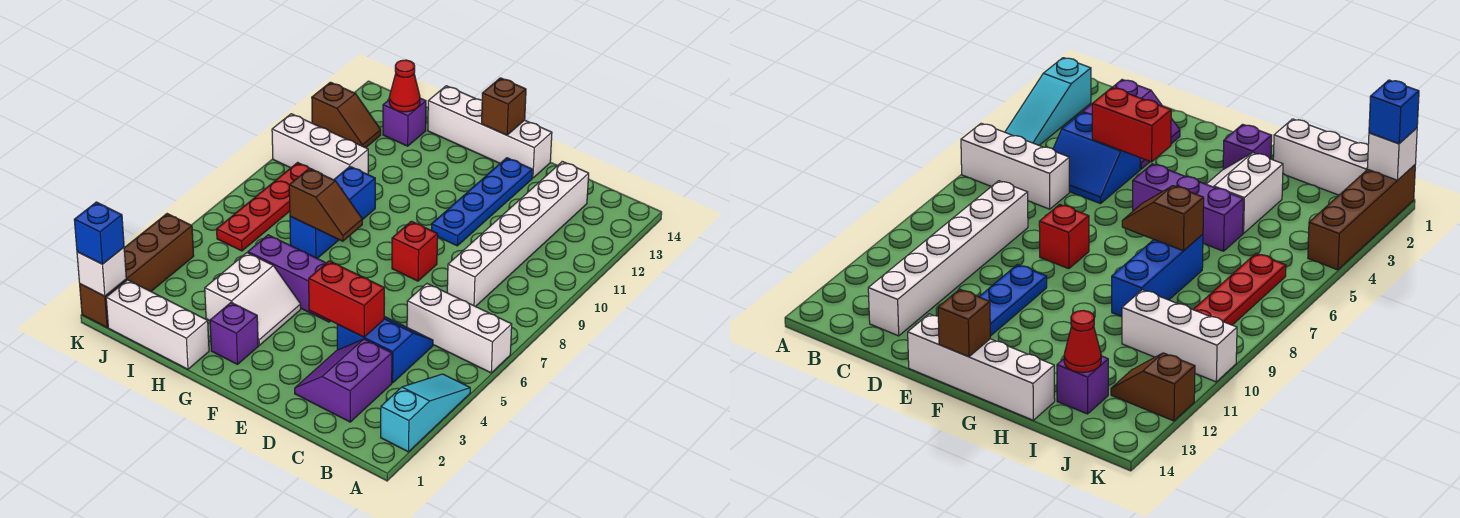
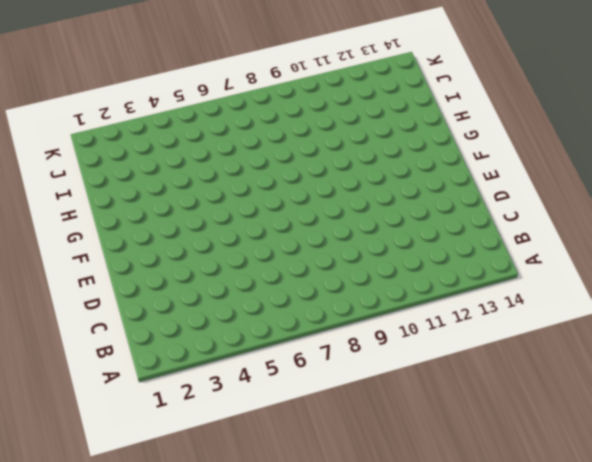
none -> cyan 1x3 slope [381,374,470,452]
none -> white 1x3 brick [407,284,512,373]
none -> purple 2x2 slope [295,339,392,422]

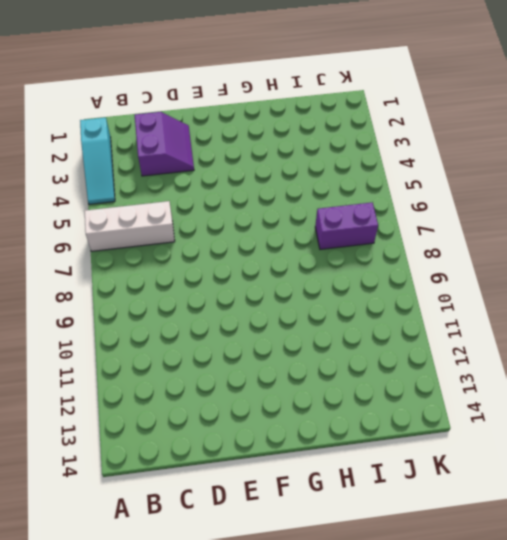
purple 1x2 brick [315,202,378,249] -> red 1x4 plate [217,163,321,251]
none -> blue 2x2 slope [337,317,433,383]
none -> white 1x6 brick [447,161,589,307]
none -> red 1x1 brick [392,221,438,281]

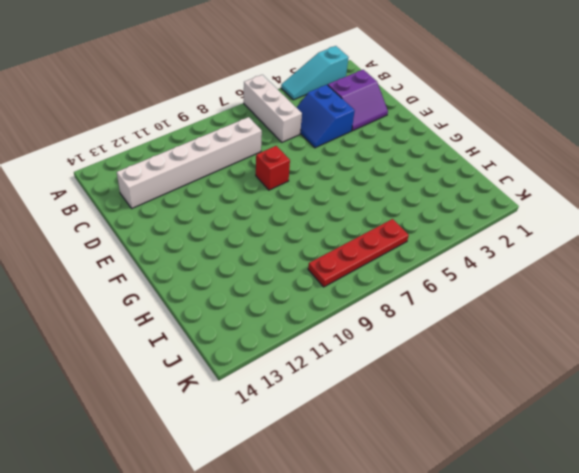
none -> blue 1x4 plate [431,158,533,246]
none -> white 1x4 brick [428,86,552,178]
none -> purple 1x3 brick [248,235,330,322]

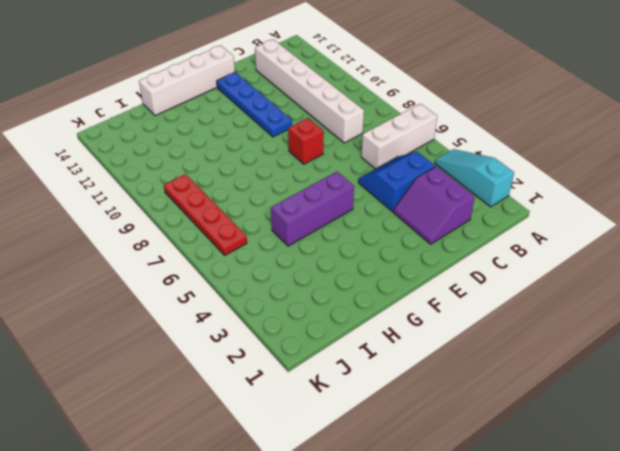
none -> purple 1x1 brick [210,303,258,364]
none -> white 2x2 slope [205,253,301,345]
none -> white 1x3 brick [106,280,209,369]

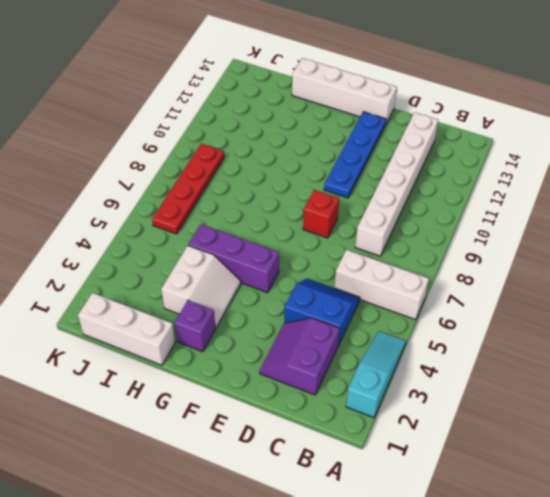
none -> blue 1x3 brick [290,167,375,258]
none -> white 1x3 brick [272,114,368,180]
none -> purple 1x1 brick [383,98,426,146]

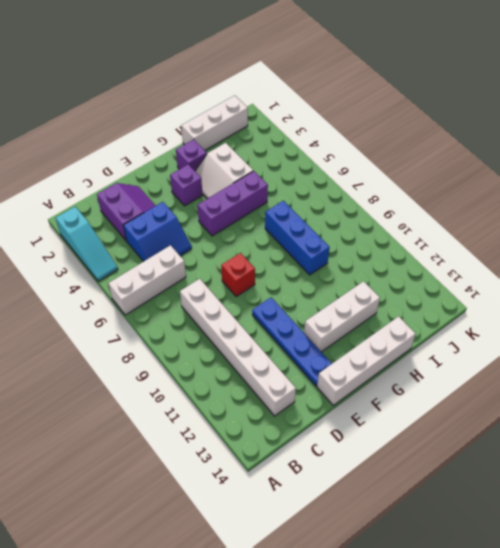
purple 1x1 brick [170,164,203,206] -> purple 1x1 brick moved to [383,98,426,146]
white 1x3 brick [304,281,380,352] -> white 1x3 brick moved to [272,114,368,180]
none -> red 1x4 plate [217,163,321,251]
none -> brown 1x2 slope [312,82,381,148]
none -> brown 1x4 brick [80,214,194,327]

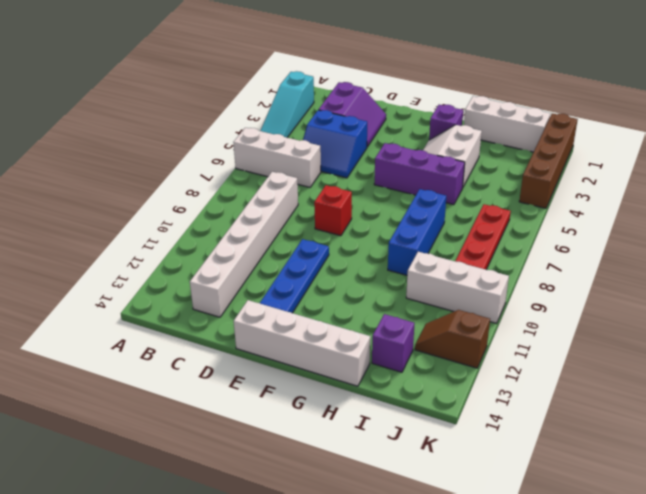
none -> red 1x2 brick [309,261,384,337]
none -> brown 1x1 brick [482,78,526,135]
none -> brown 1x2 slope [289,168,362,241]

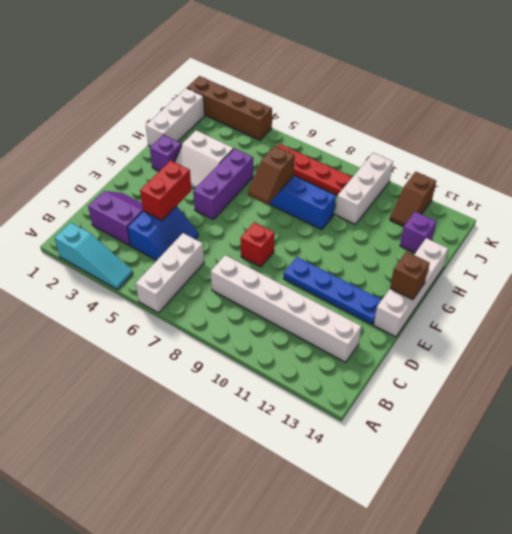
none -> red 1x1 cone [389,60,420,112]
none -> white 1x1 brick [77,248,126,296]
none -> blue 1x1 brick [74,202,124,264]

